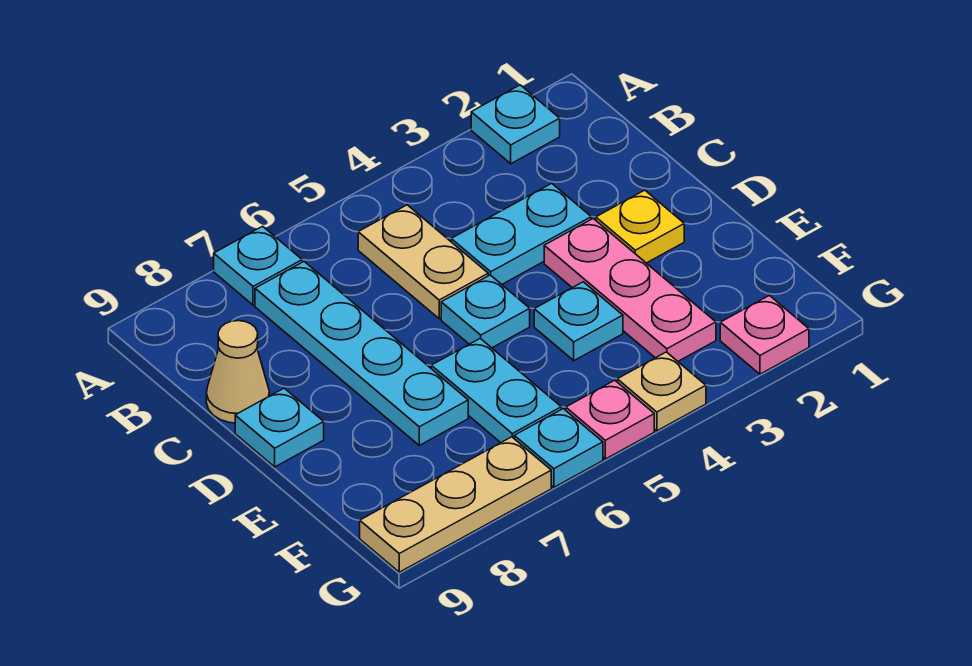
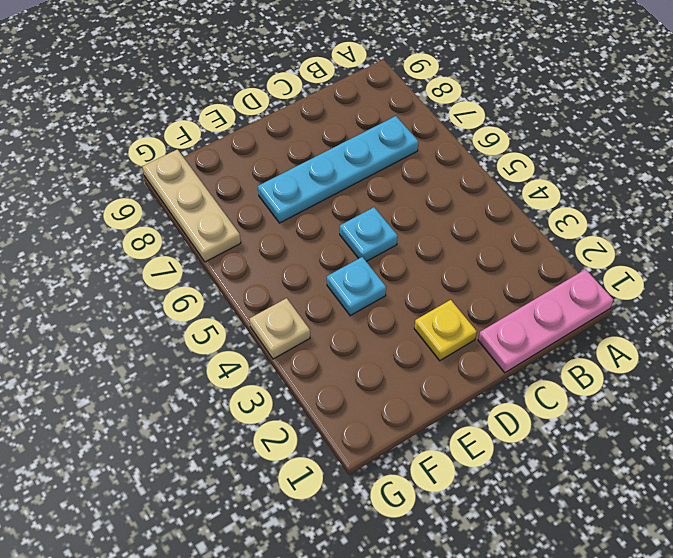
pink 1x3 plate [478,269,613,373] -> pink 1x3 plate moved to [544,219,716,361]
none -> cyan 1x1 plate [471,85,560,164]
none -> cyan 1x1 plate [214,226,302,305]
none -> tan 1x2 plate [358,205,488,319]

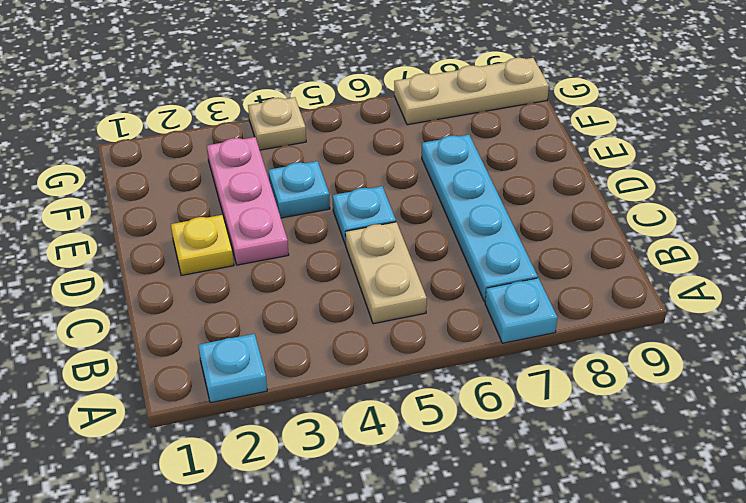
none -> cyan 1x2 plate [451,183,591,284]
none -> tan 1x1 cone [206,321,269,423]
none -> cyan 1x1 plate [235,388,324,467]

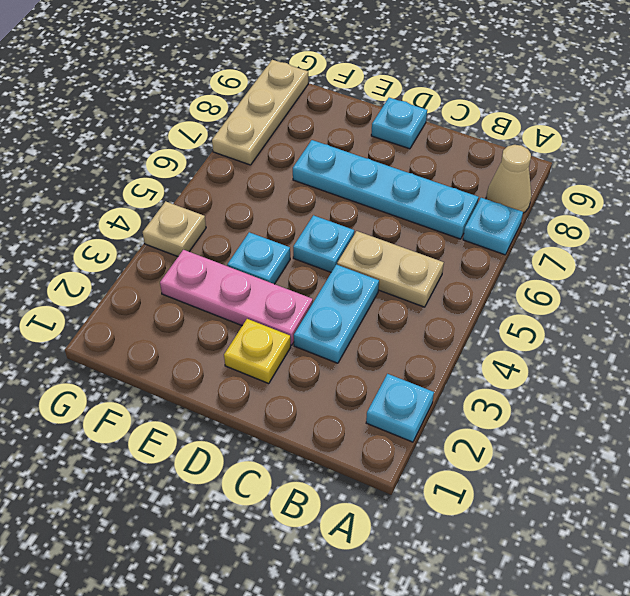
tan 1x1 cone [486,145,531,213] -> tan 1x1 cone moved to [206,321,269,423]
none -> cyan 1x2 plate [431,338,561,443]
none -> pink 1x1 plate [720,295,809,374]
none -> pink 1x1 plate [566,380,654,459]

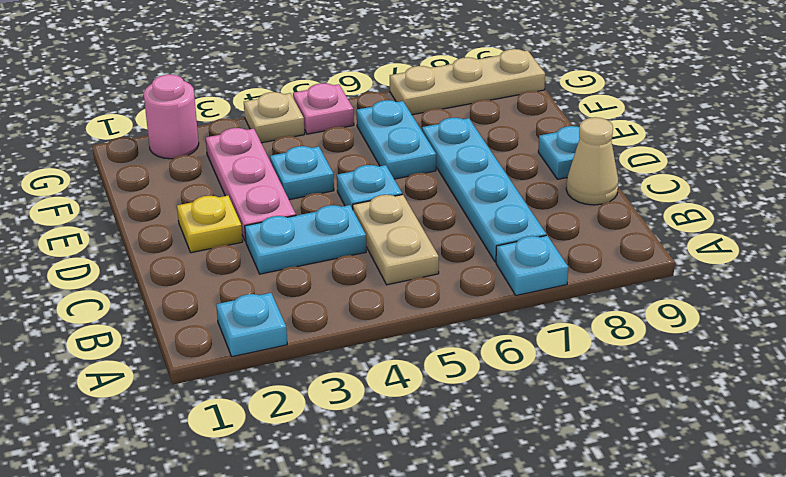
pink 1x1 round brick [144,74,199,159] -> pink 1x1 plate [720,295,809,374]
none -> cyan 1x1 plate [514,409,603,487]

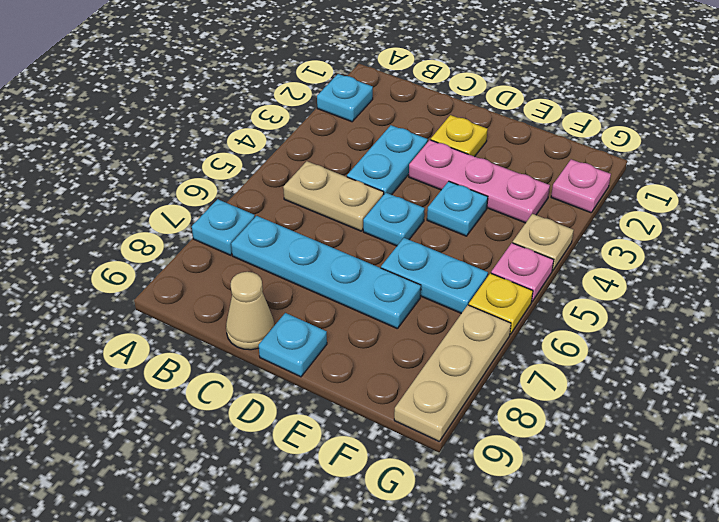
yellow 1x1 plate [469,273,533,334] -> cyan 1x1 plate [514,409,603,487]

